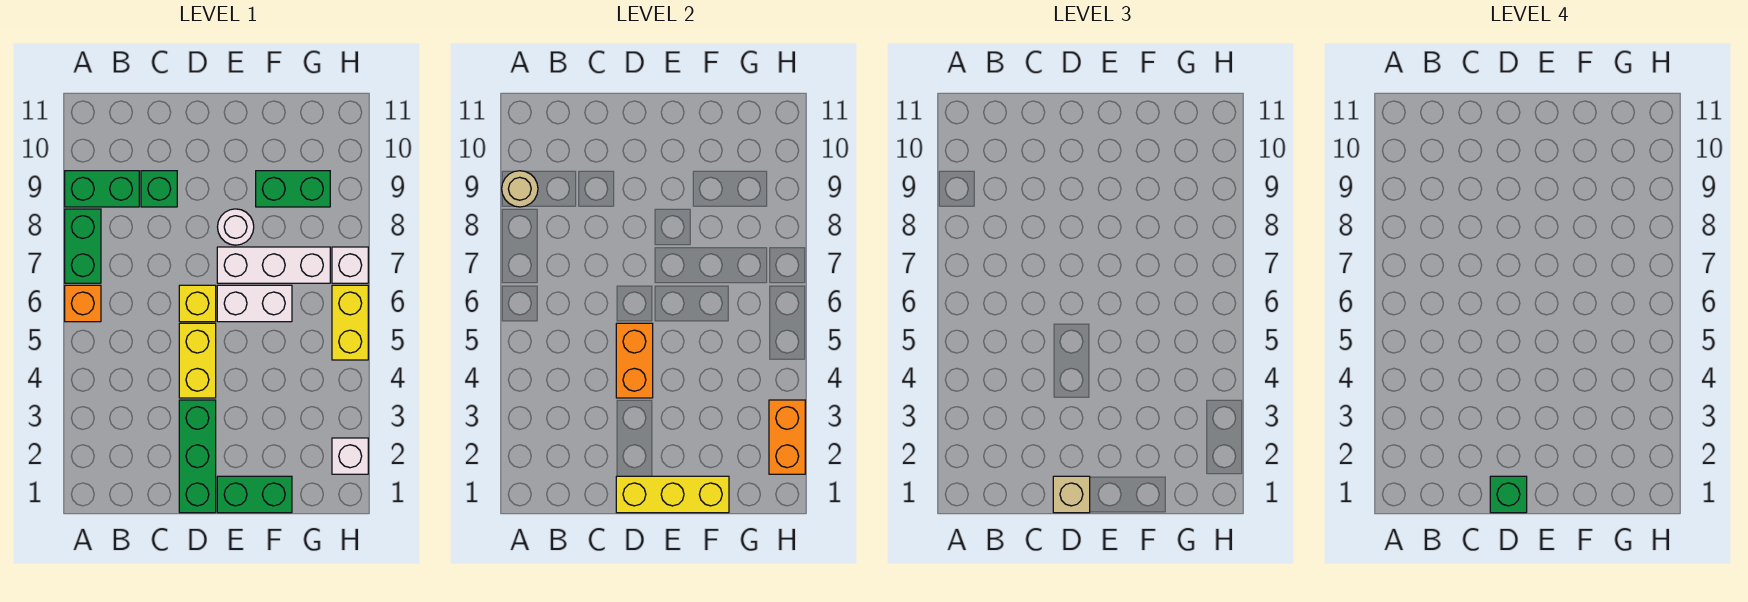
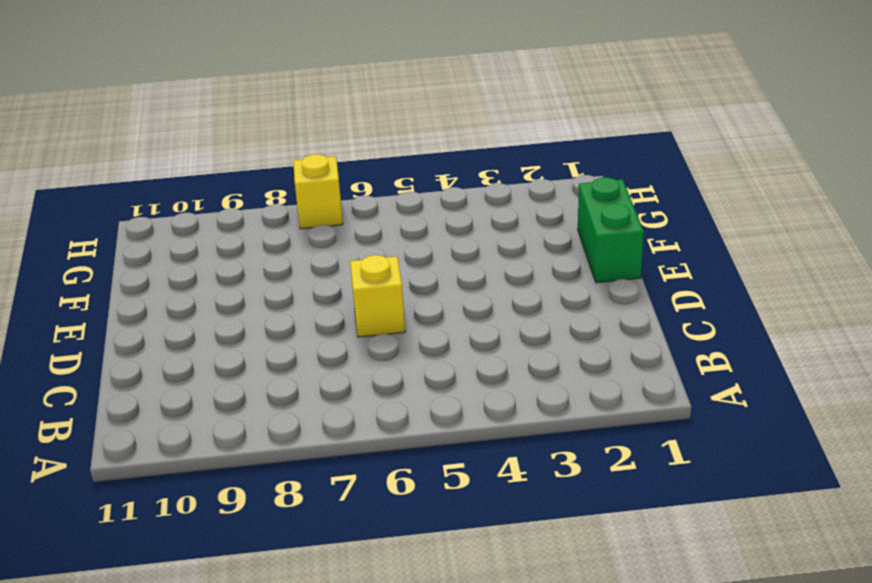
yellow 1x1 brick [293,154,343,229] -> white 1x1 brick [332,247,368,283]
none -> orange 1x1 brick [65,285,101,322]
none -> green 1x2 brick [65,209,101,283]
none -> green 1x2 brick [65,171,139,207]

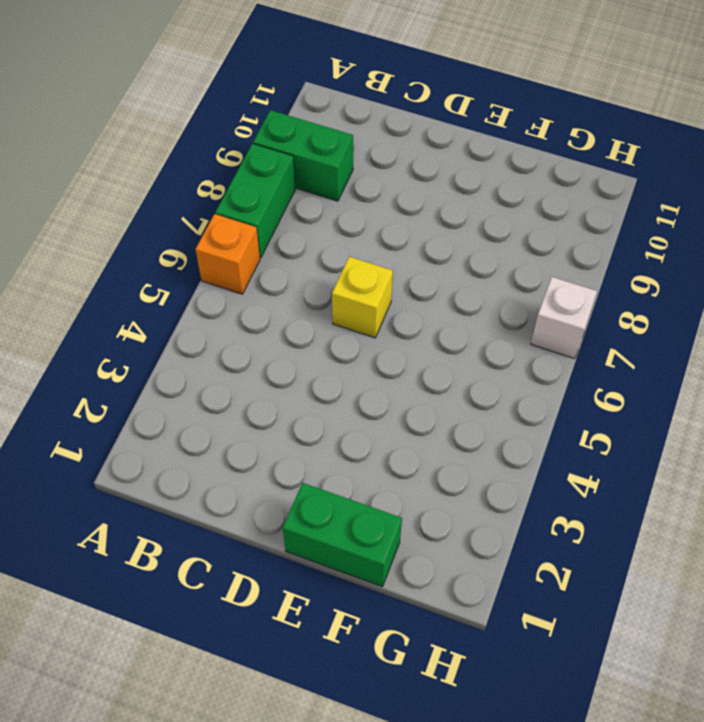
none -> green 1x1 brick [141,171,177,207]
none -> green 1x3 brick [179,400,216,513]
none -> yellow 1x2 brick [179,323,216,398]

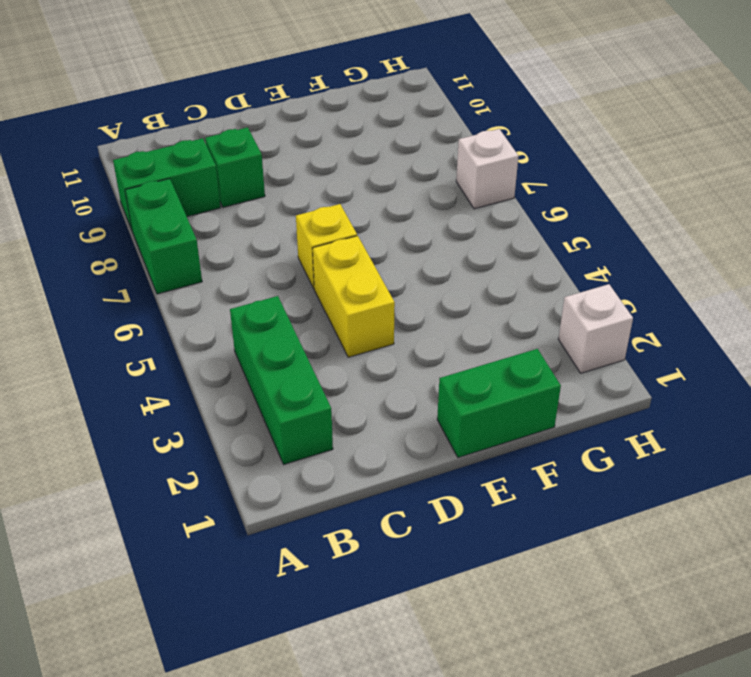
green 1x3 brick [230,296,333,464] -> green 1x3 brick moved to [179,400,216,513]
none -> orange 1x1 brick [65,285,101,322]
none -> white 1x2 brick [217,285,292,322]
none -> white 1x3 brick [217,247,330,283]

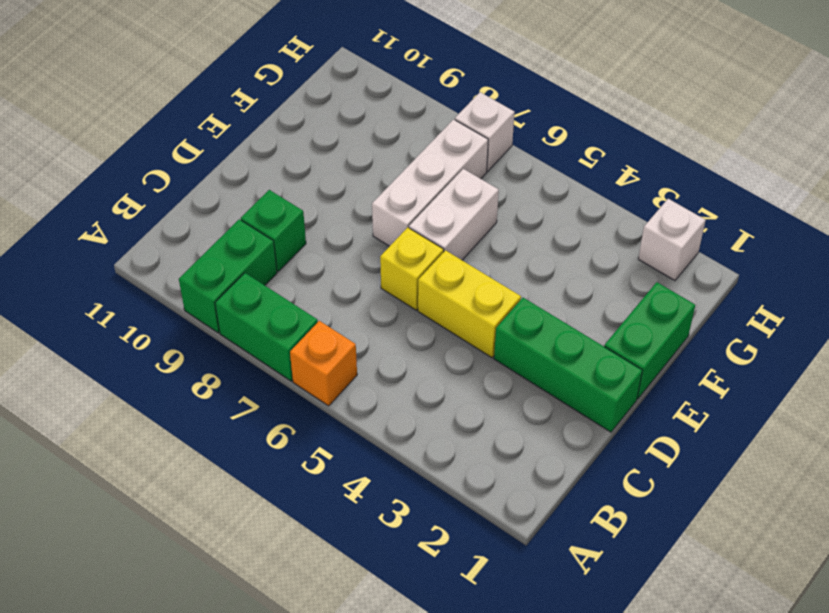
none -> white 1x1 round brick [218,209,254,245]
none -> green 1x2 brick [256,171,330,207]
none -> yellow 1x2 brick [332,285,368,360]

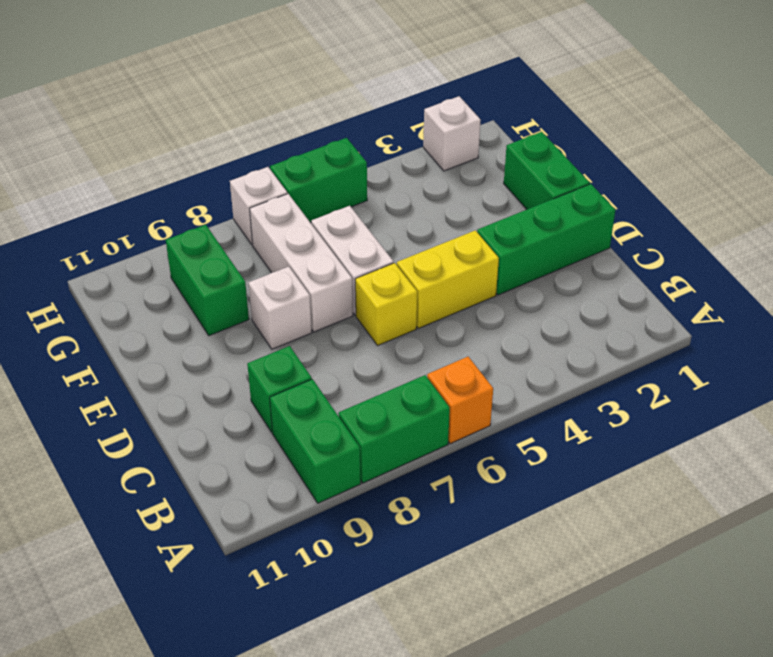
white 1x1 brick [249,267,312,349] -> white 1x1 round brick [218,209,254,245]
green 1x2 brick [270,138,367,223] -> yellow 1x2 brick [332,285,368,360]
none -> tan 1x1 round brick [502,171,538,207]
none -> yellow 1x3 brick [616,476,729,513]
none -> orange 1x2 brick [616,323,653,398]

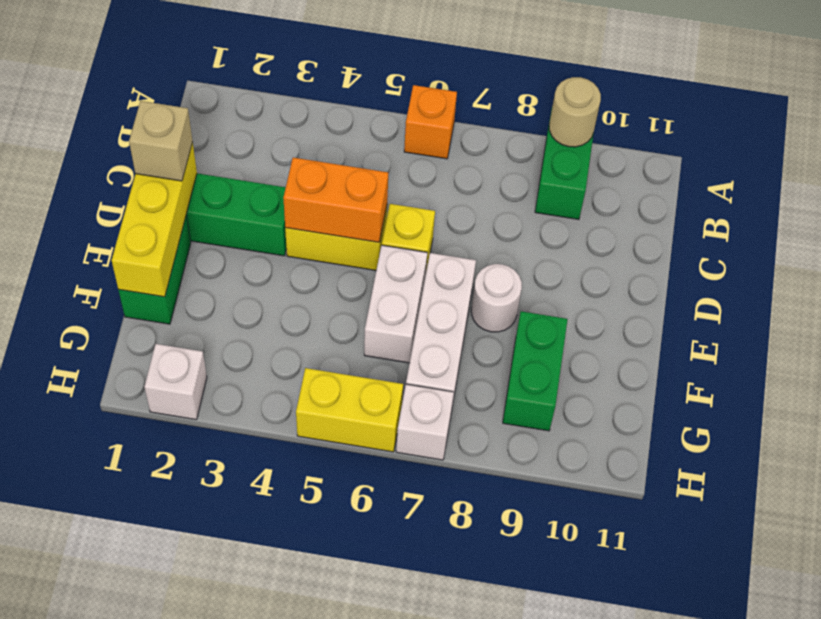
none -> green 1x2 brick [65,209,101,283]
none -> green 1x1 brick [141,171,177,207]
none -> orange 1x2 brick [769,400,805,474]

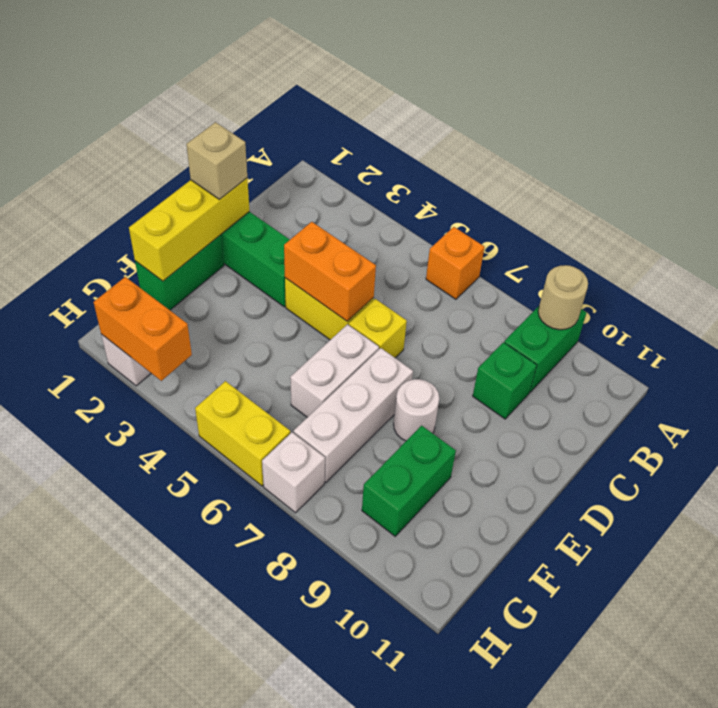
none -> green 1x2 brick [65,209,101,283]
none -> green 1x1 brick [1490,476,1527,513]

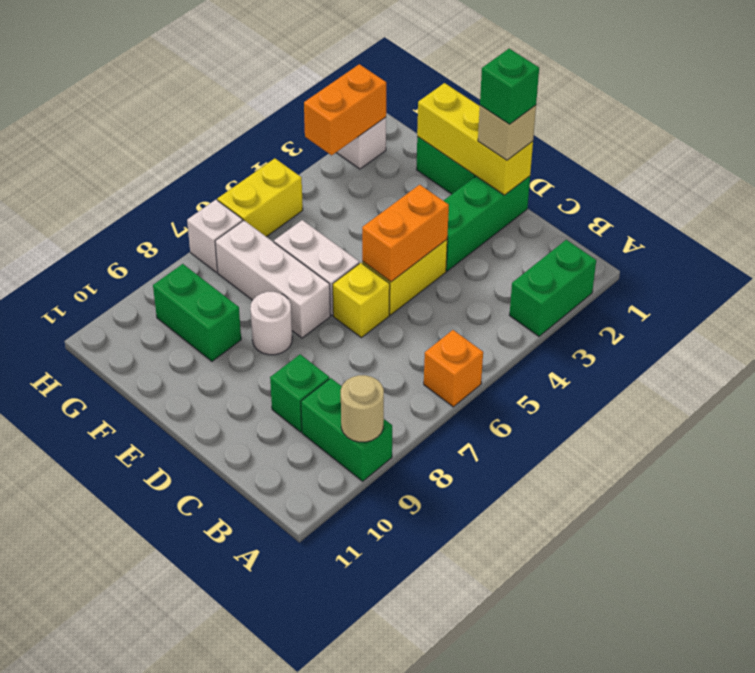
green 1x2 brick [509,240,596,336] -> green 1x2 brick moved to [65,209,101,283]

